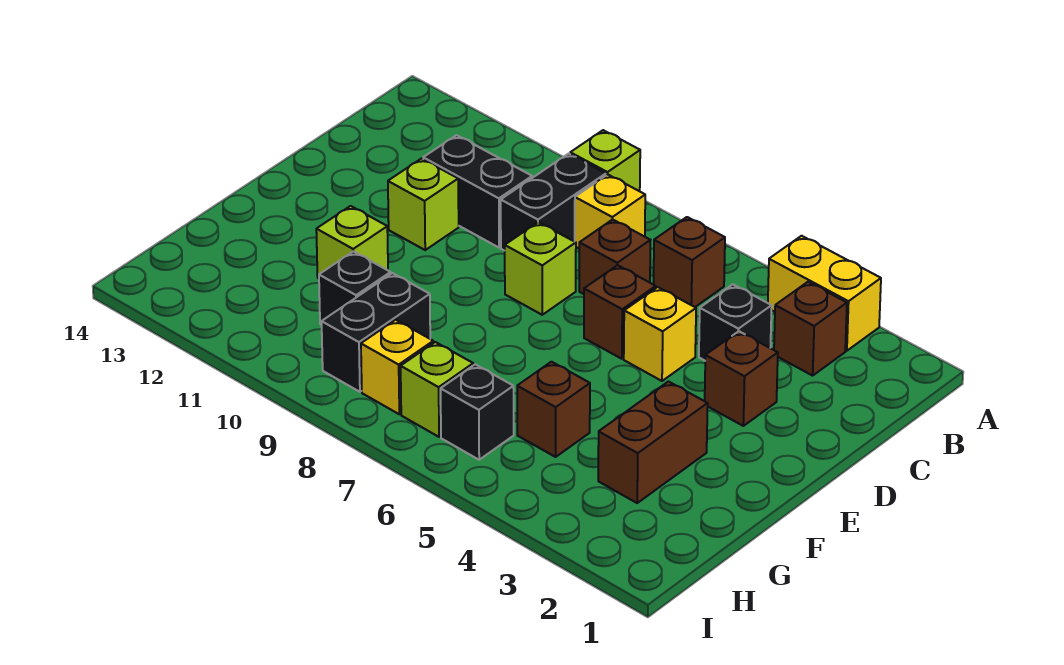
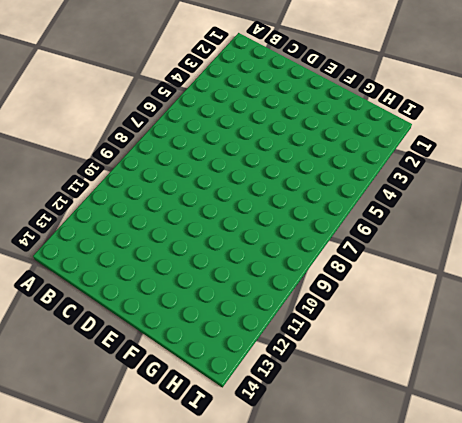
none -> yellow 1x2 brick [768,236,881,351]
none -> lime 1x1 brick [570,130,640,191]
none -> brown 1x1 brick [774,282,847,376]

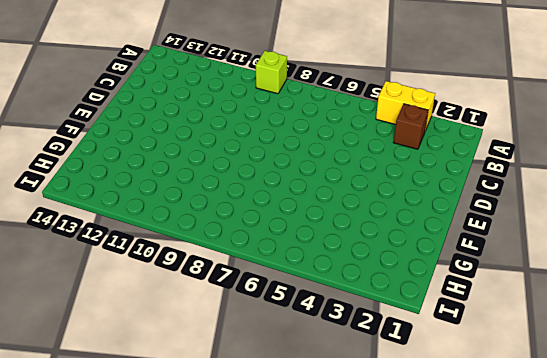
none -> brown 1x1 brick [654,217,725,307]
none -> yellow 1x1 brick [575,175,645,248]
none -> black 1x2 brick [501,154,606,251]

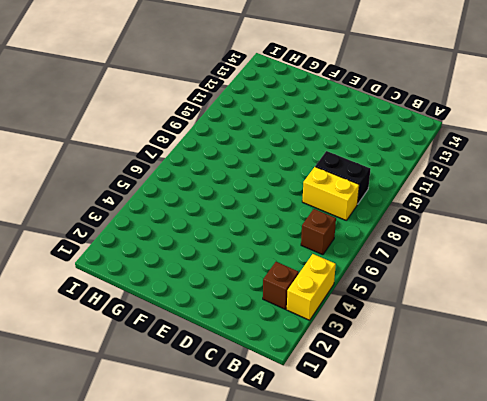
yellow 1x2 brick [302,167,359,221] -> yellow 1x1 brick [575,175,645,248]
none -> lime 1x1 brick [570,130,640,191]
none -> black 1x1 brick [699,285,772,360]
none -> brown 1x1 brick [579,219,650,294]

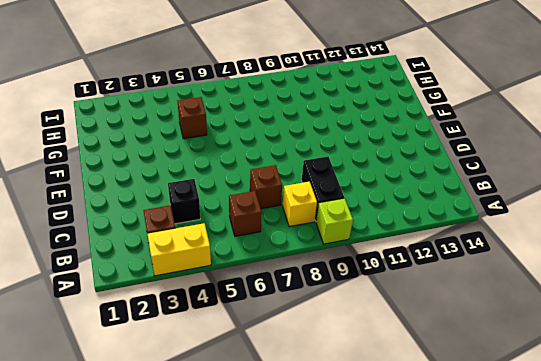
none -> black 1x2 brick [423,135,532,247]
none -> brown 1x1 brick [705,331,778,426]
none -> yellow 1x1 brick [624,287,696,381]

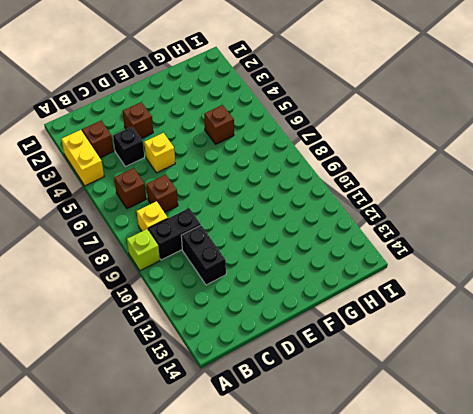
none -> brown 1x1 brick [584,265,656,359]
none -> lime 1x1 brick [505,222,576,315]
none -> lime 1x1 brick [388,159,459,250]

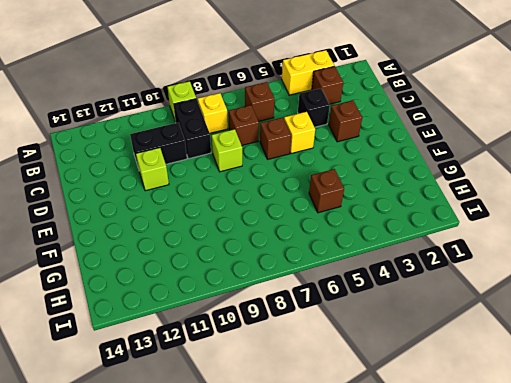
none -> brown 1x2 brick [598,382,708,503]
none -> lime 1x1 brick [316,206,388,279]
none -> black 1x2 brick [322,273,430,392]

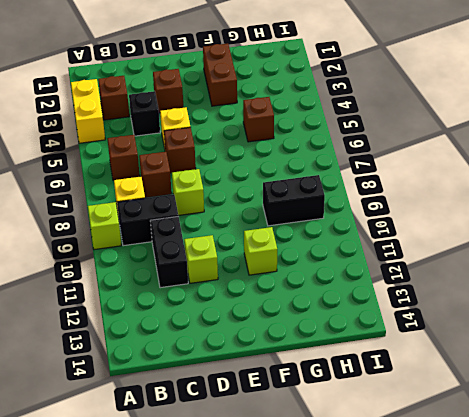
brown 1x2 brick [203,44,237,106] -> brown 1x2 brick turned to [598,382,708,503]
none -> black 1x1 brick [319,251,391,325]
none -> black 1x1 brick [441,364,514,460]
none -> lime 1x1 brick [401,342,473,437]

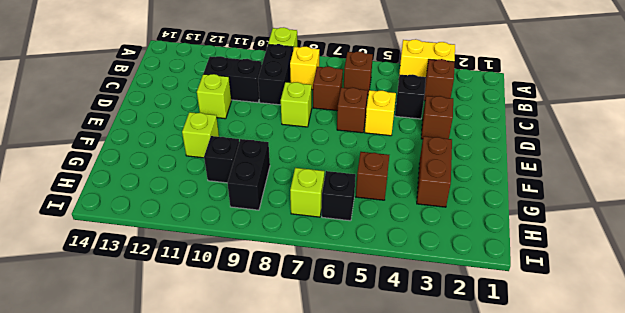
none -> yellow 1x1 brick [361,320,433,414]

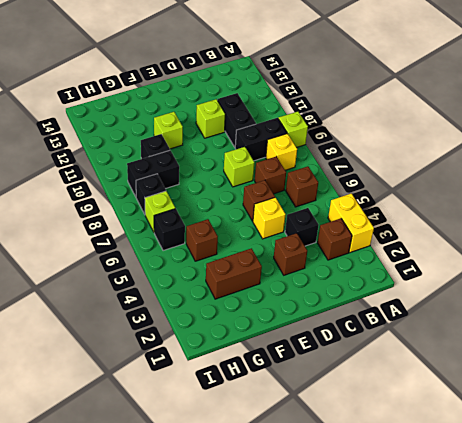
black 1x1 brick [136,174,166,214] -> yellow 1x1 brick [361,320,433,414]

